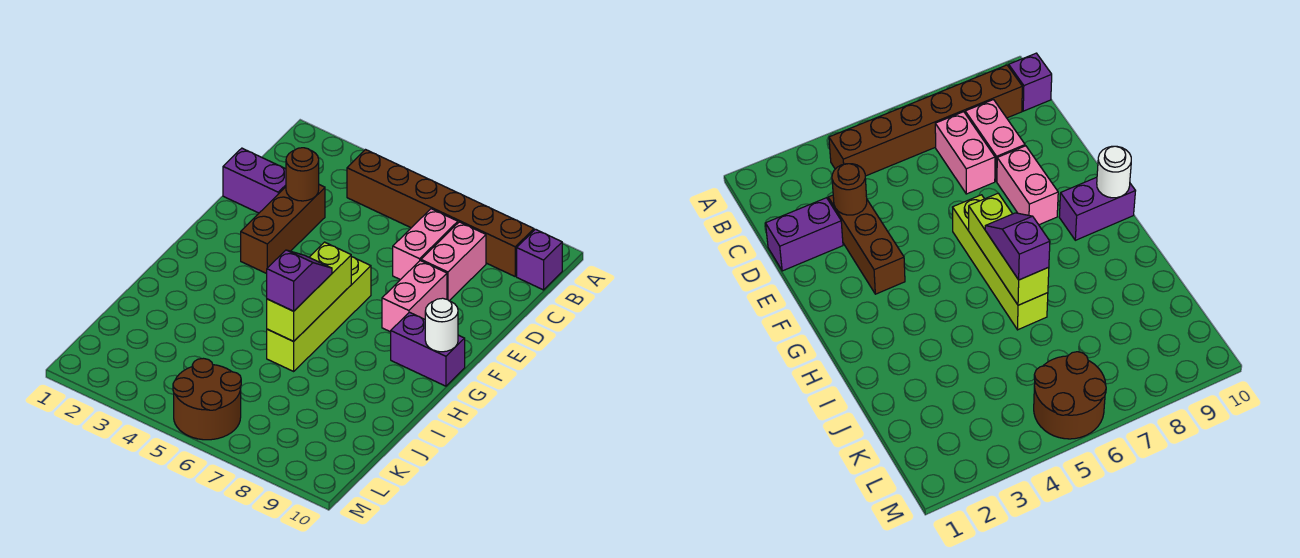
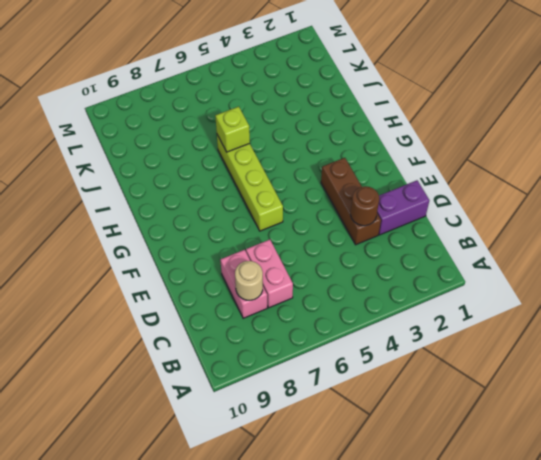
tan 1x1 round brick [235,261,263,300] -> none
lime 1x1 brick [215,107,250,152] -> lime 1x3 brick [267,242,351,341]
none -> brown 1x6 brick [347,150,534,276]
none -> purple 1x1 brick [517,229,562,290]
none -> pink 1x2 brick [382,261,447,332]

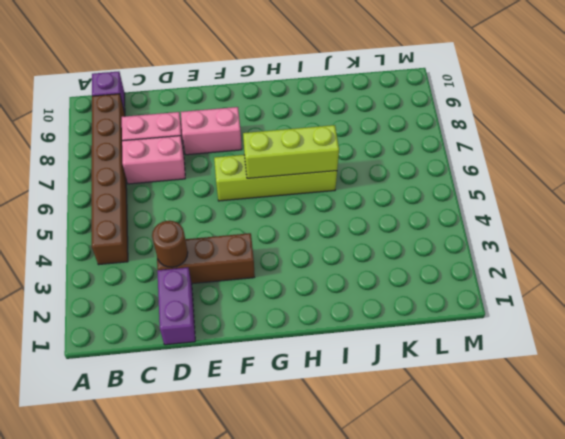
none -> purple 1x2 brick [391,312,465,386]
none -> brown 2x2 round brick [173,358,241,440]
none -> white 1x1 round brick [425,298,458,352]

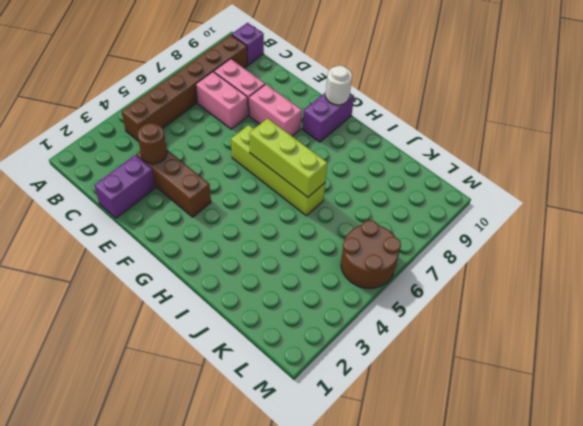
none -> purple 1x2 slope [267,250,332,311]

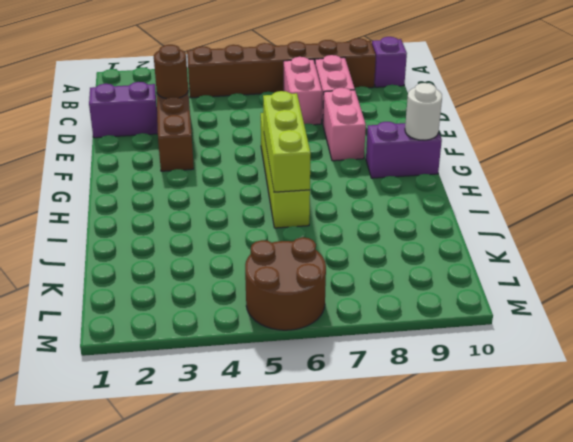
none -> purple 1x2 slope [267,250,332,311]

